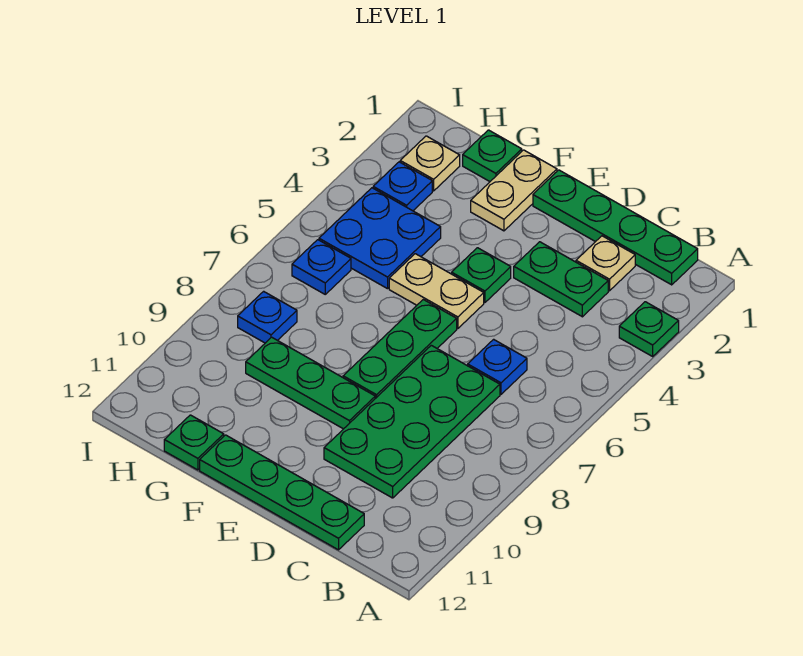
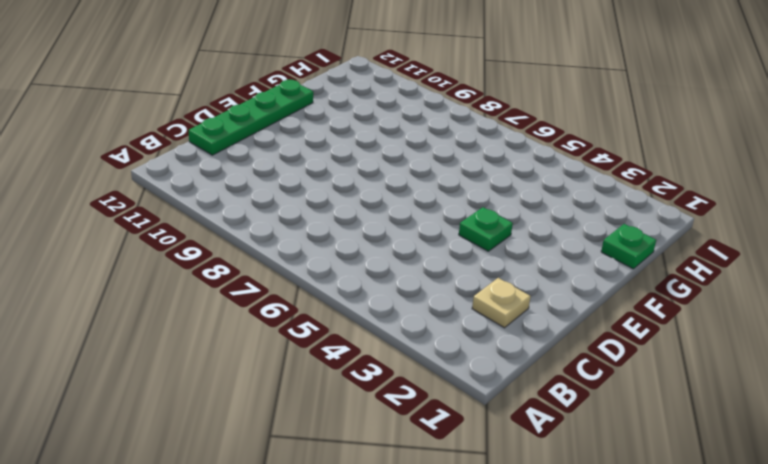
none -> green 1x1 plate [619,302,679,356]
none -> green 1x4 plate [533,170,698,285]
none -> green 1x2 plate [514,242,608,317]

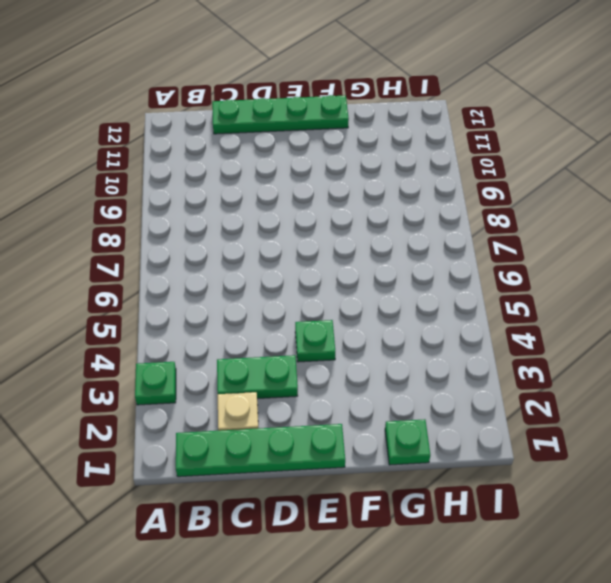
none -> blue 1x1 plate [468,339,527,394]
none -> green 2x4 plate [324,345,500,498]
none -> tan 1x2 plate [389,254,484,329]

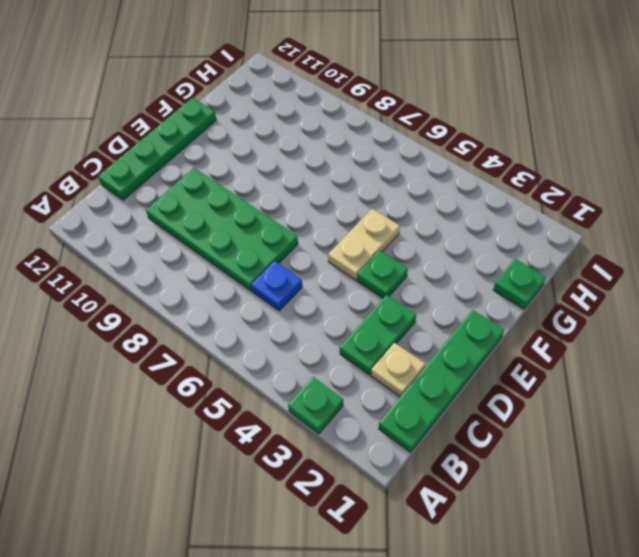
none -> green 1x3 plate [343,300,457,398]
none -> green 1x3 plate [246,337,375,429]
none -> tan 1x2 plate [471,150,557,231]

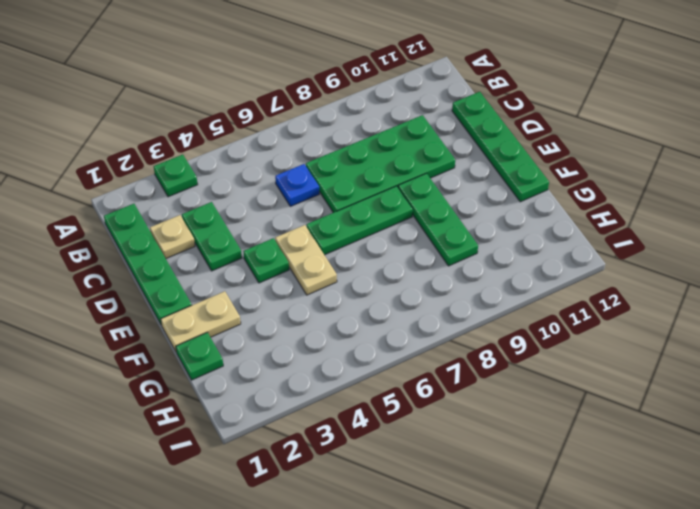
none -> blue 2x2 plate [319,188,441,289]
none -> green 1x1 plate [164,415,224,470]
none -> tan 1x1 plate [400,136,460,191]

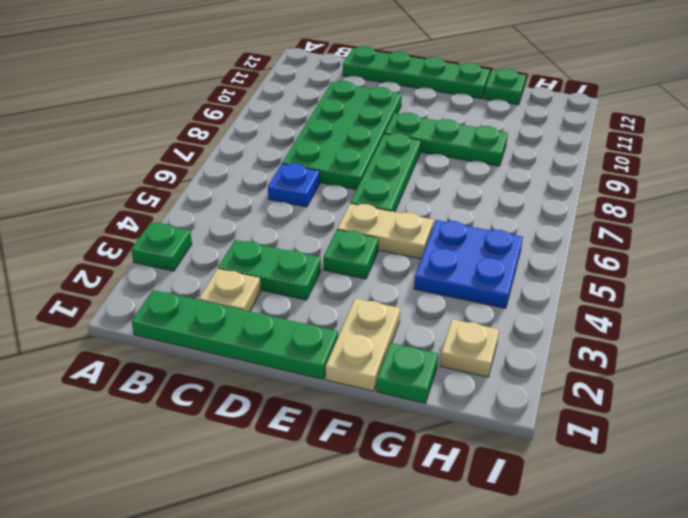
none -> blue 1x1 plate [373,162,432,211]
none -> blue 1x1 plate [292,240,351,294]
none -> blue 1x1 plate [238,291,297,343]

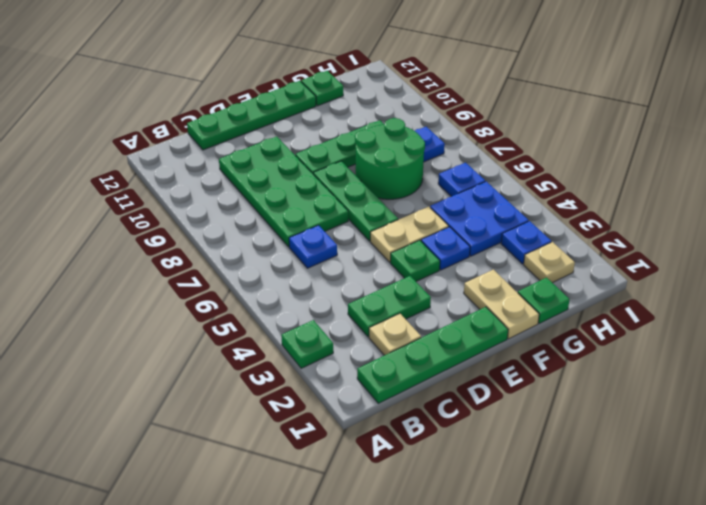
blue 1x1 plate [421,227,470,270] -> none
green 2x2 round brick [355,118,425,199] -> none

